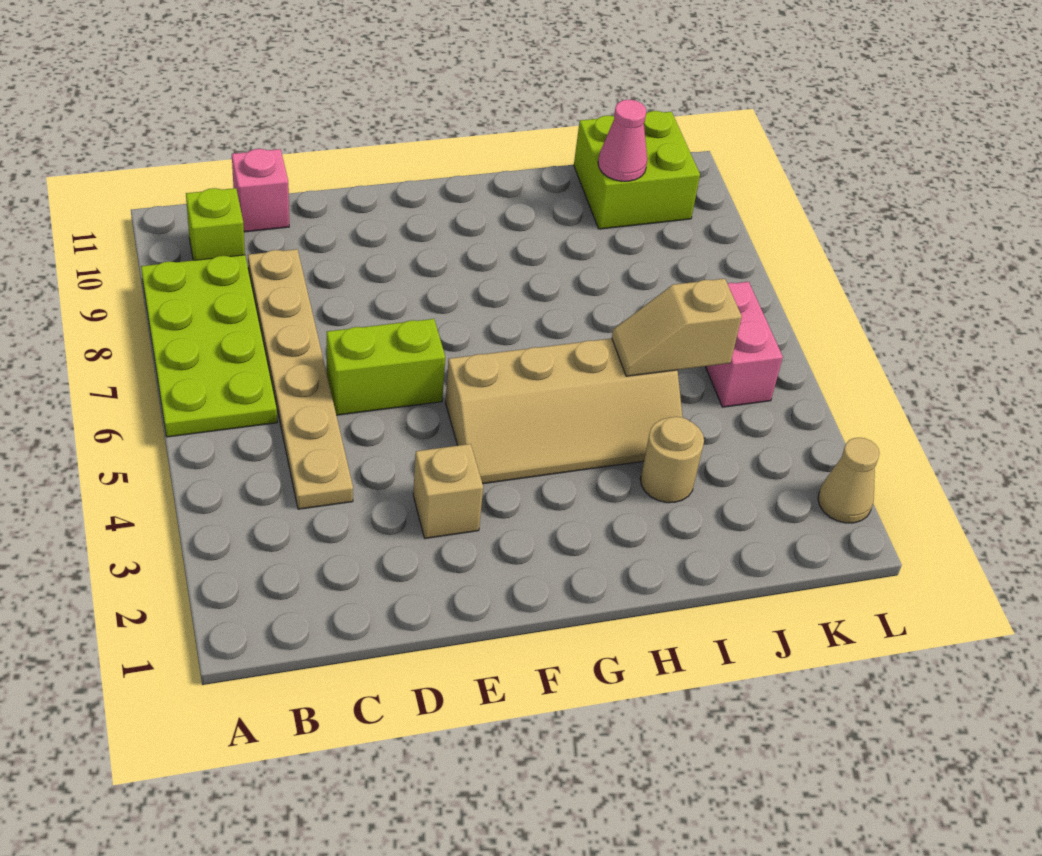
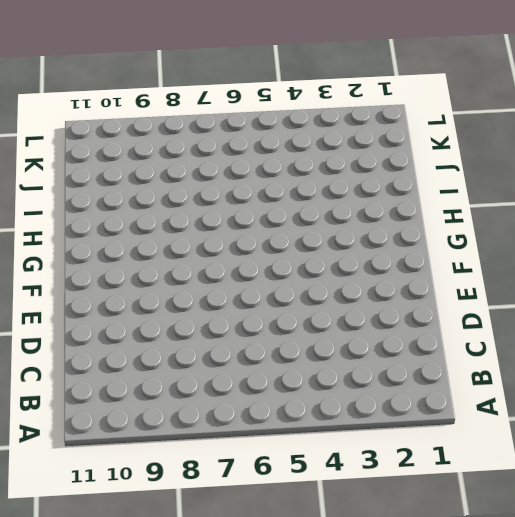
none -> lime 2x4 plate [141,255,277,437]
none -> lime 1x1 brick [186,188,245,260]
none -> tan 1x6 plate [248,249,353,509]

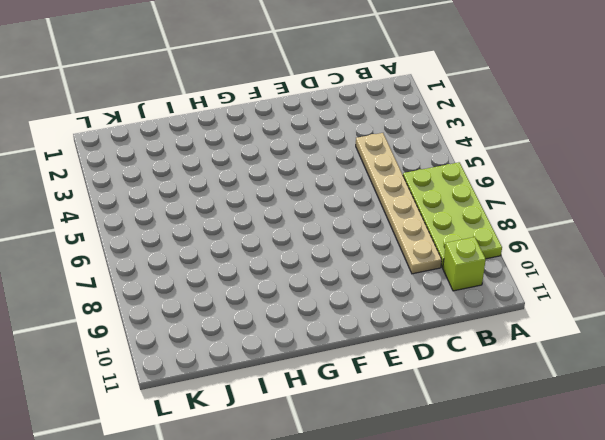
none -> pink 1x1 brick [232,149,289,232]
none -> lime 1x2 brick [327,319,445,415]
none -> tan 1x1 brick [413,444,483,538]

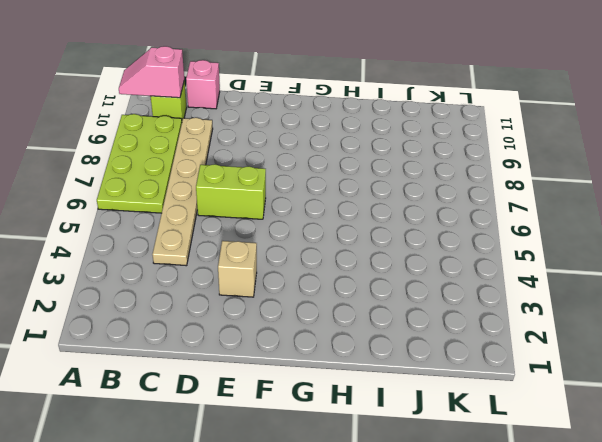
pink 1x2 slope [119,46,184,98] -> none
none -> tan 2x4 slope [446,338,682,484]
none -> tan 1x1 round brick [640,417,704,503]
none -> lime 2x2 brick [574,111,700,229]

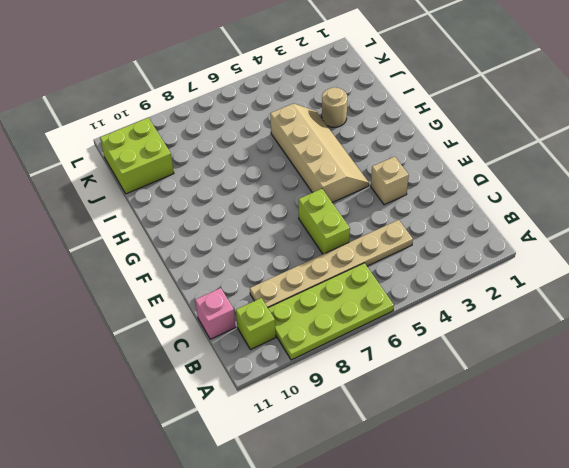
none -> pink 1x2 brick [705,282,783,407]
none -> tan 1x1 cone [818,438,879,523]
none -> tan 1x2 slope [612,279,742,376]

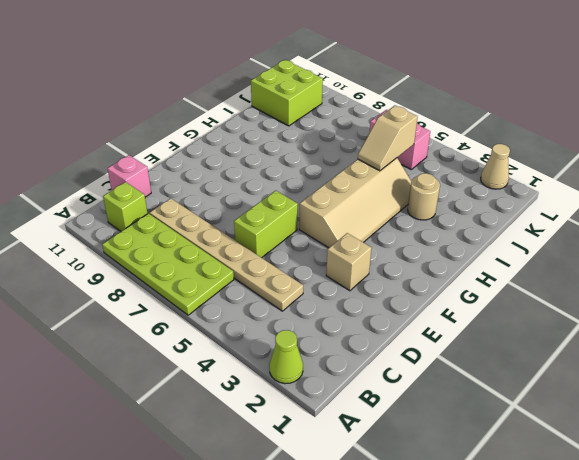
lime 1x1 cone [269,330,303,384] -> none
none -> pink 1x1 cone [598,100,647,181]

